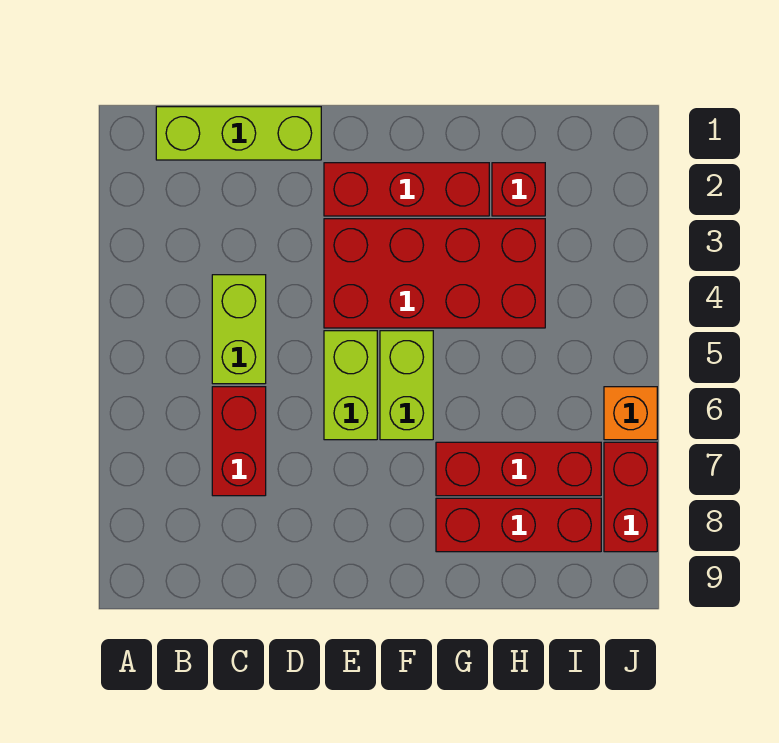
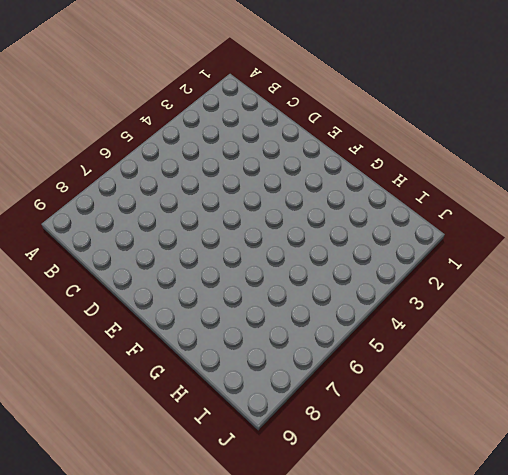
none -> lime 1x3 brick [156,107,321,160]
none -> lime 1x2 brick [212,275,266,384]
none -> red 1x2 brick [212,387,266,496]

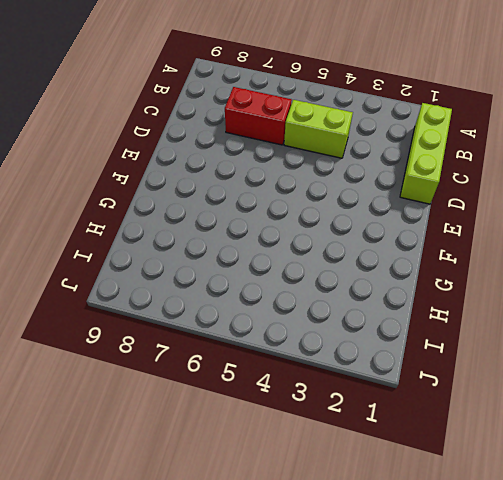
none -> red 1x3 brick [324,163,489,216]
none -> red 2x4 brick [324,219,545,328]
none -> lime 1x2 brick [324,331,377,440]

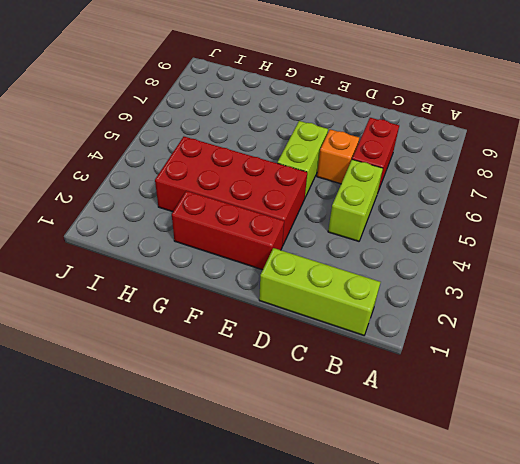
orange 1x1 brick [317,129,359,184] -> orange 1x1 brick moved to [604,387,657,440]
none -> lime 1x2 brick [380,331,433,440]
none -> red 1x3 brick [436,442,601,496]
none -> red 1x3 brick [436,498,601,552]

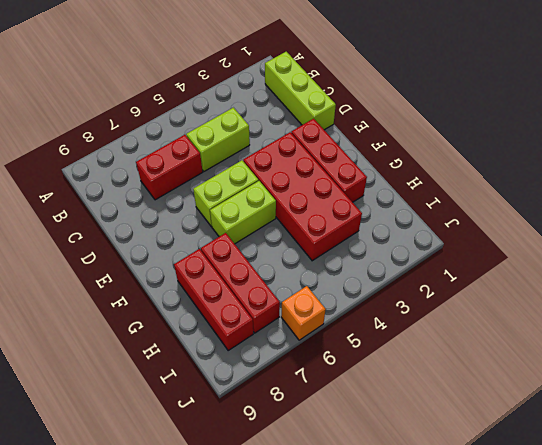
none -> red 1x1 brick [492,163,545,216]
none -> red 1x2 brick [604,442,657,552]

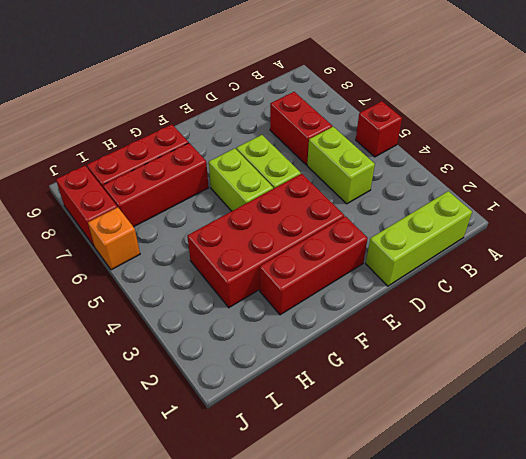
red 1x1 brick [356,101,402,157] -> red 1x1 brick moved to [492,163,545,216]

